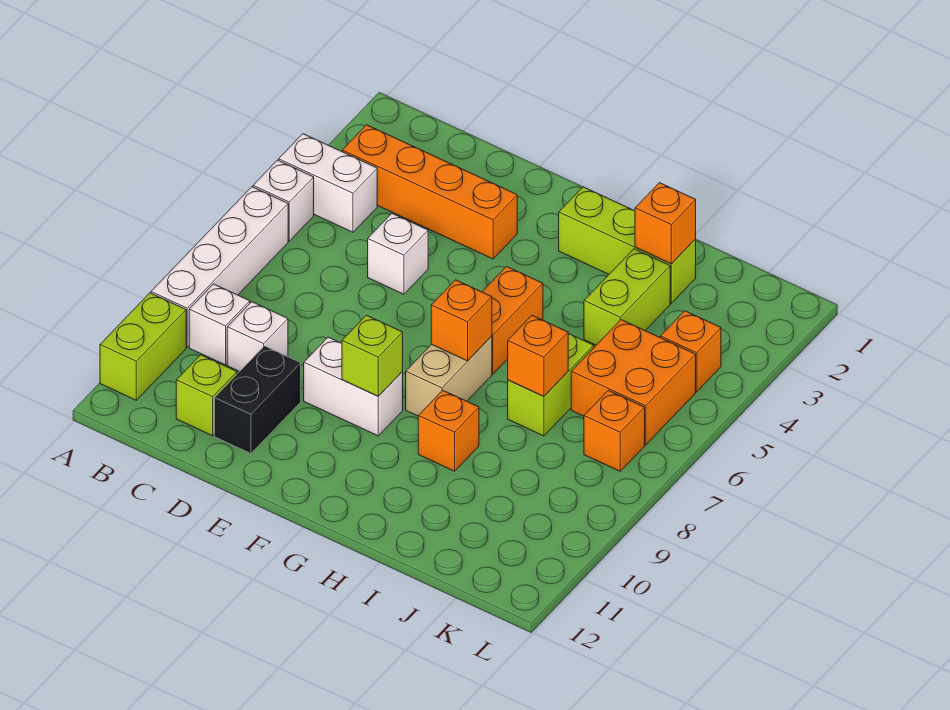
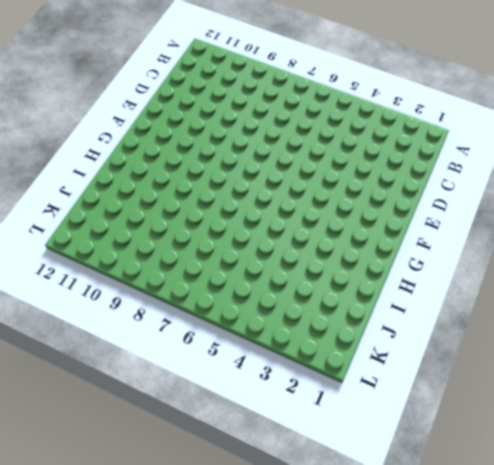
none -> white 1x2 brick [279,134,377,232]
none -> white 1x1 brick [253,160,314,241]
none -> white 1x4 brick [151,187,288,347]

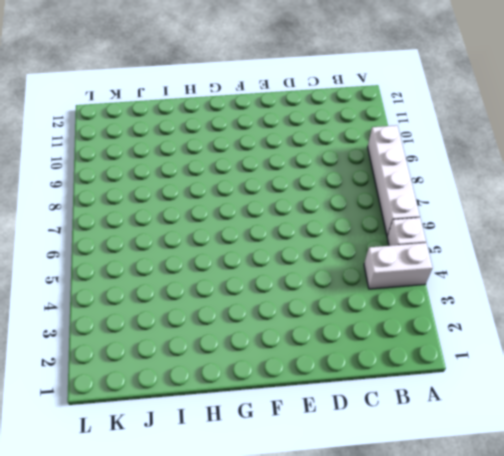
none -> lime 1x2 brick [100,293,186,400]
none -> orange 1x4 brick [342,125,517,259]
none -> white 1x1 brick [189,284,250,365]

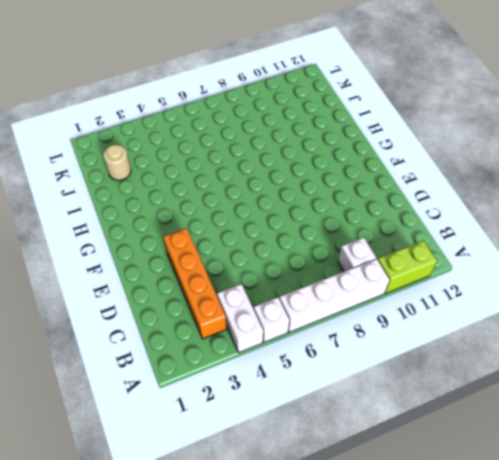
tan 1x1 round brick [103,145,131,180] -> none
none -> white 1x1 brick [227,302,288,372]
none -> lime 1x1 brick [176,355,237,436]
none -> white 1x1 brick [368,213,428,294]

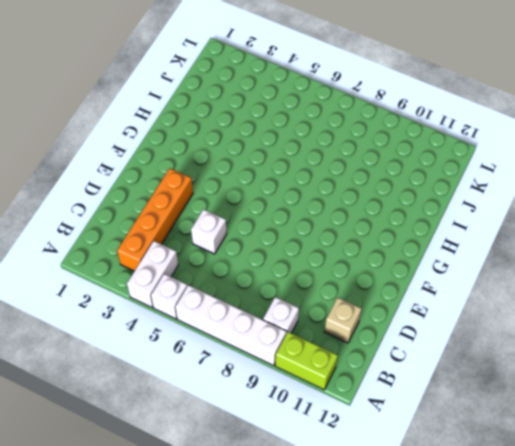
tan 1x1 brick [324,298,362,343] -> lime 1x1 brick [176,355,237,436]
none -> white 1x1 brick [227,302,288,372]
none -> black 1x2 brick [215,346,301,453]
none -> white 1x2 brick [304,337,403,436]

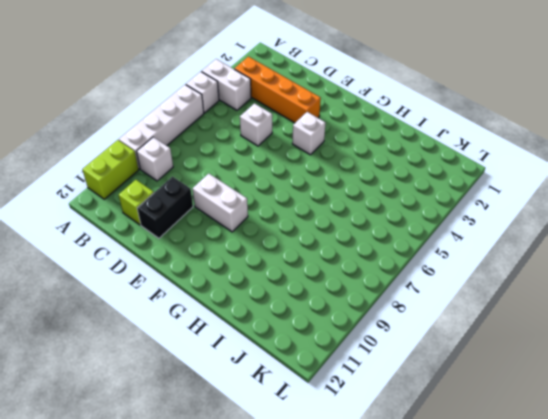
white 1x1 brick [292,112,326,155] -> white 1x1 brick moved to [227,302,288,372]
none -> lime 1x3 brick [559,187,696,303]
none -> orange 1x2 brick [482,266,543,374]
none -> tan 1x2 brick [406,336,492,416]

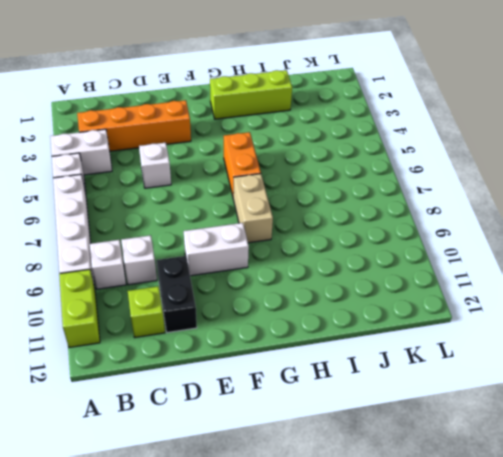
none -> orange 1x1 brick [418,390,479,471]
none -> lime 1x2 brick [584,249,670,345]
none -> lime 1x2 brick [508,334,594,436]

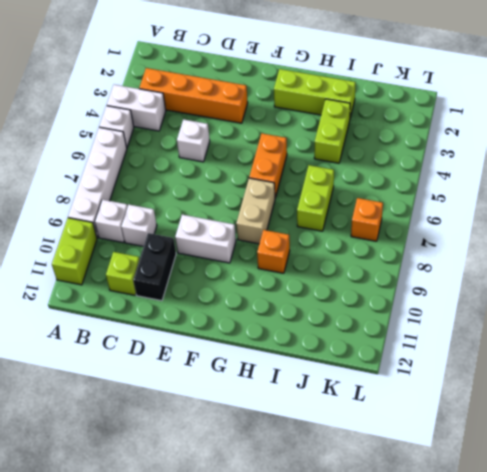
none -> orange 2x2 brick [571,320,696,445]
none -> orange 1x1 brick [660,311,721,392]
none -> lime 1x1 brick [342,315,403,396]

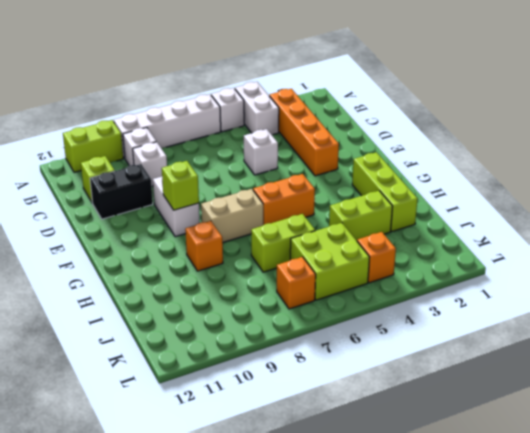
lime 2x2 brick [290,223,370,300] -> orange 2x2 brick [571,320,696,445]
none -> orange 1x1 brick [431,280,492,361]
none -> orange 1x1 brick [635,183,696,264]
none -> orange 1x1 brick [508,315,568,396]

